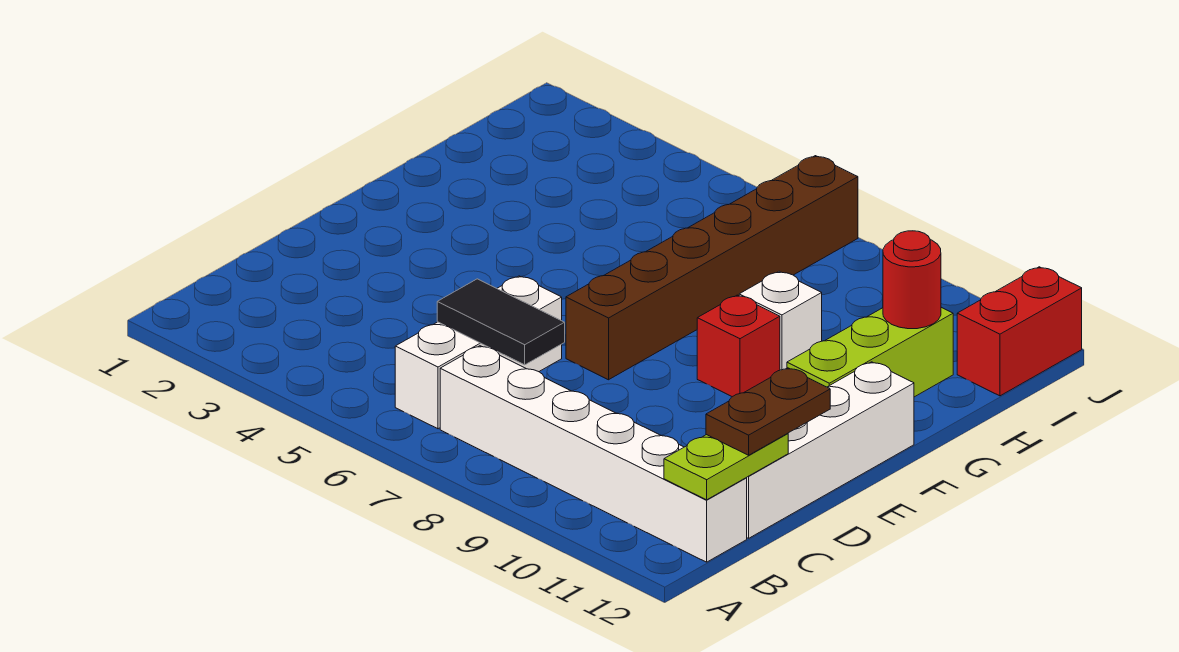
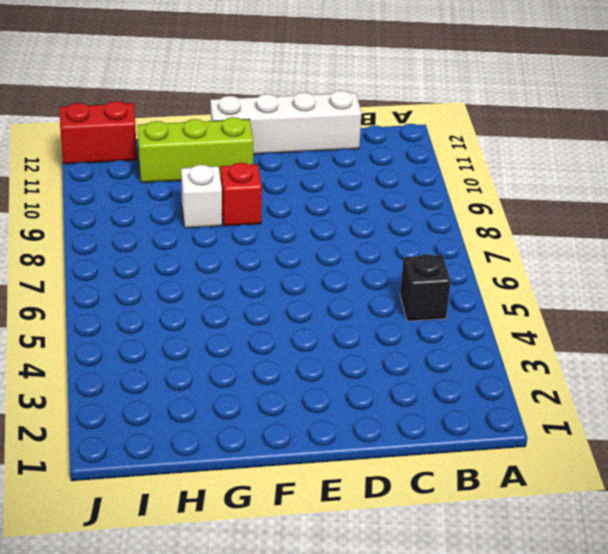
black 1x1 brick [400,254,451,321] -> none
none -> white 1x3 brick [395,276,562,429]
none -> white 1x6 brick [440,346,747,562]
none -> brown 1x6 brick [566,156,858,380]

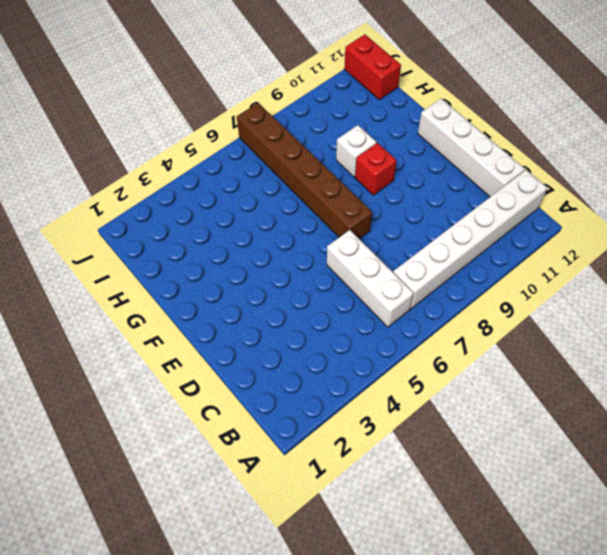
none -> lime 1x3 brick [787,307,953,397]
none -> lime 1x2 plate [664,433,788,500]
none -> black 1x2 tile [437,279,565,365]

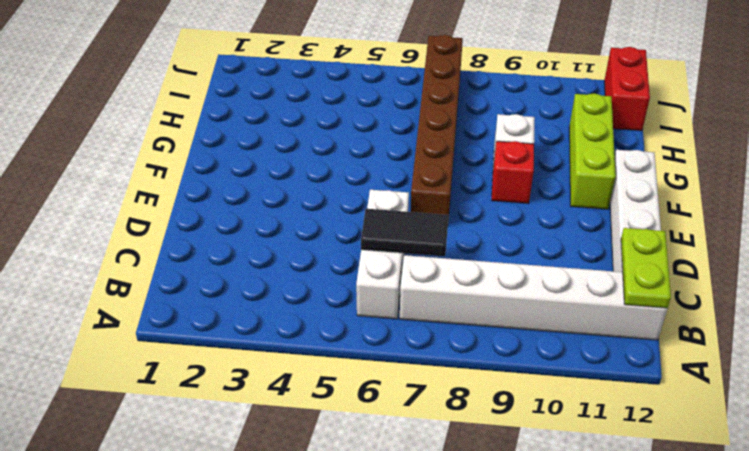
none -> red 1x1 round brick [883,231,941,329]
none -> brown 1x2 plate [706,368,830,455]

